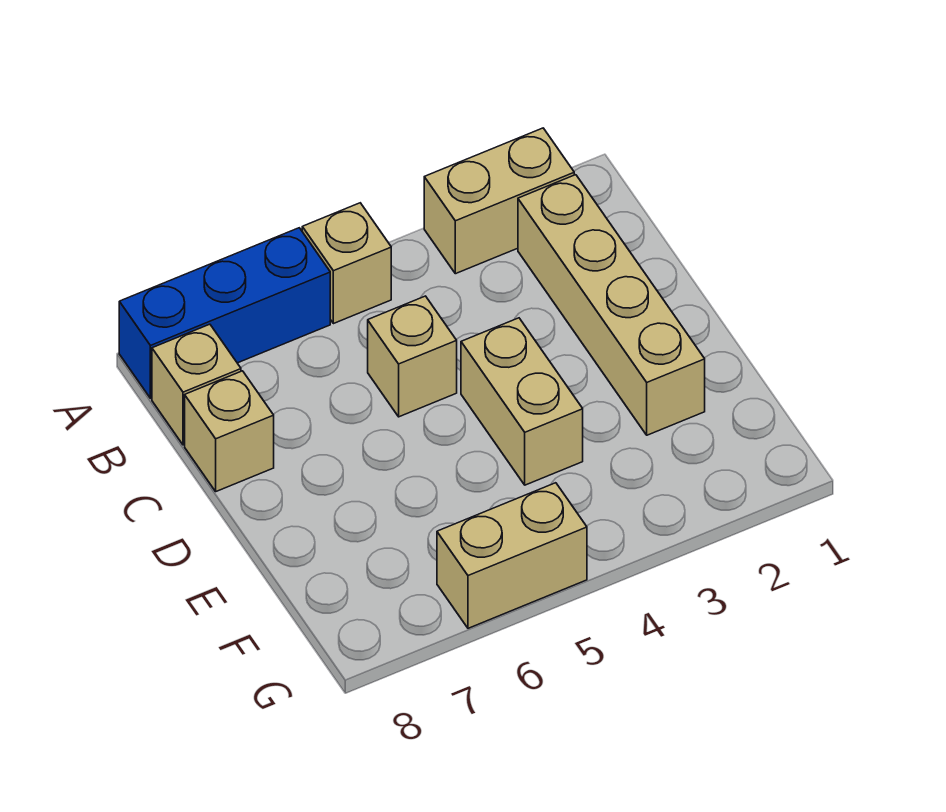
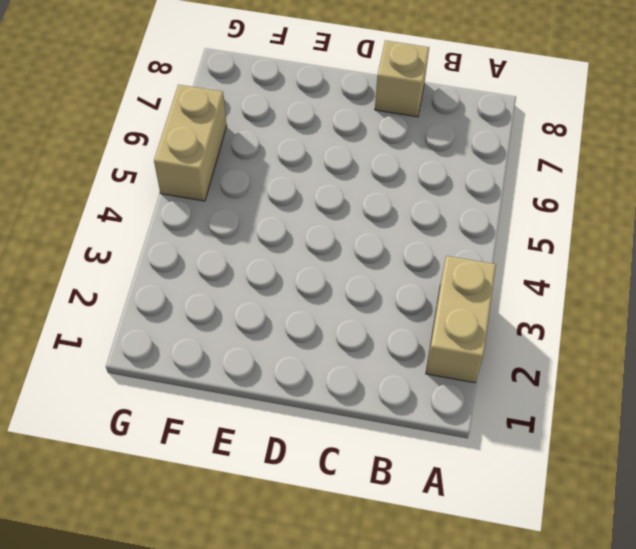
none -> tan 1x1 brick [302,203,391,324]
none -> blue 1x3 brick [119,228,330,398]

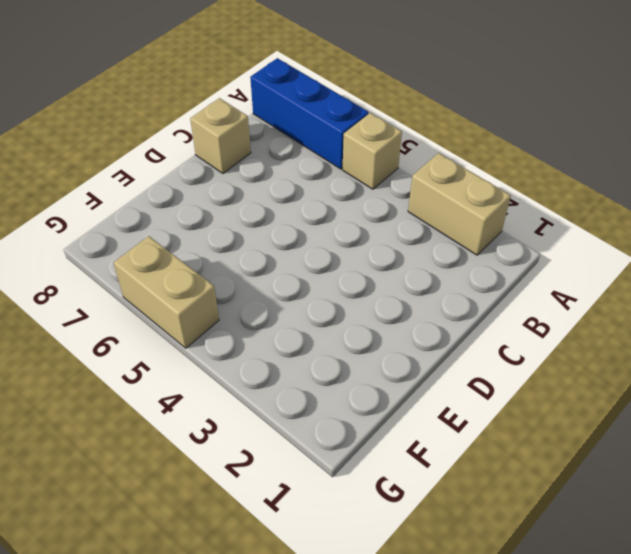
none -> tan 1x4 brick [518,175,705,435]
none -> tan 1x1 brick [152,324,241,445]

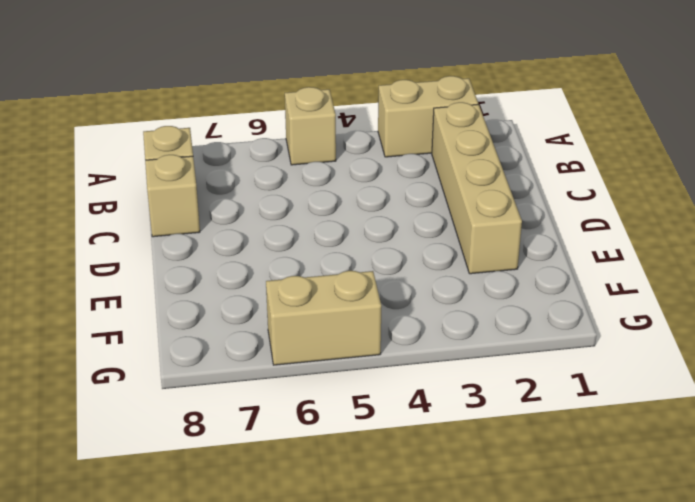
none -> blue 1x3 brick [119,228,330,398]
none -> tan 1x1 brick [368,296,457,417]

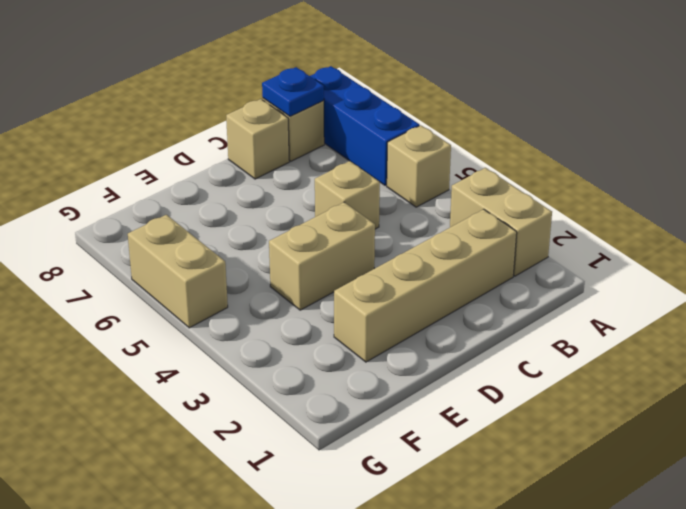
blue 1x1 plate [262,67,324,116] -> none

